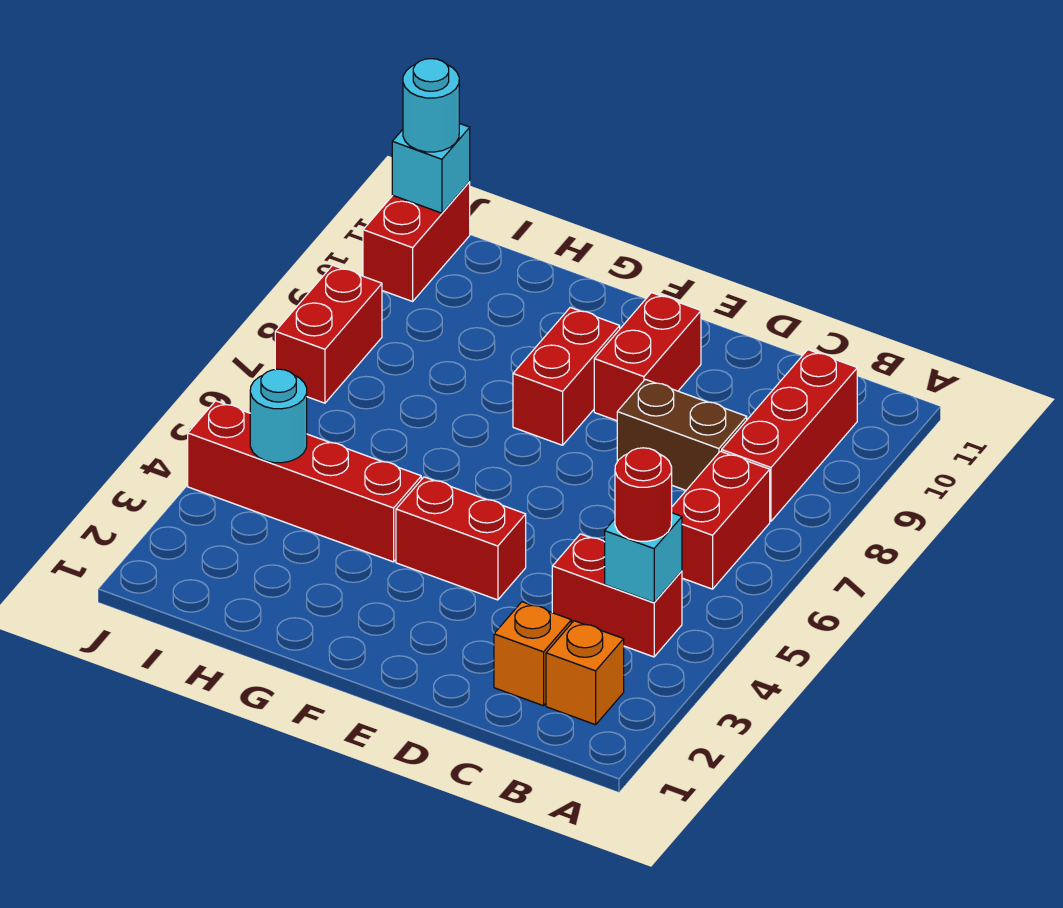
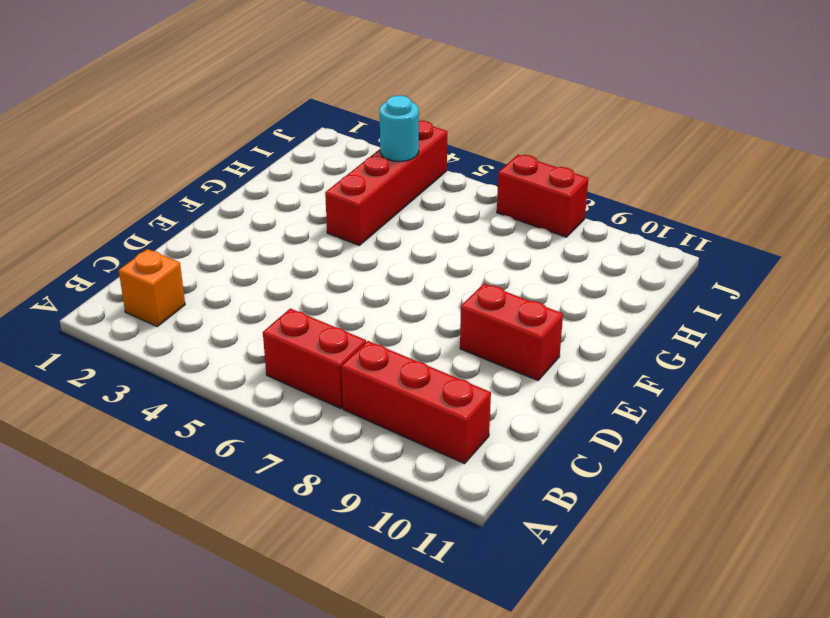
none -> red 1x2 brick [552,534,682,657]
none -> orange 1x1 brick [494,602,571,706]
none -> brown 1x2 brick [617,379,747,490]

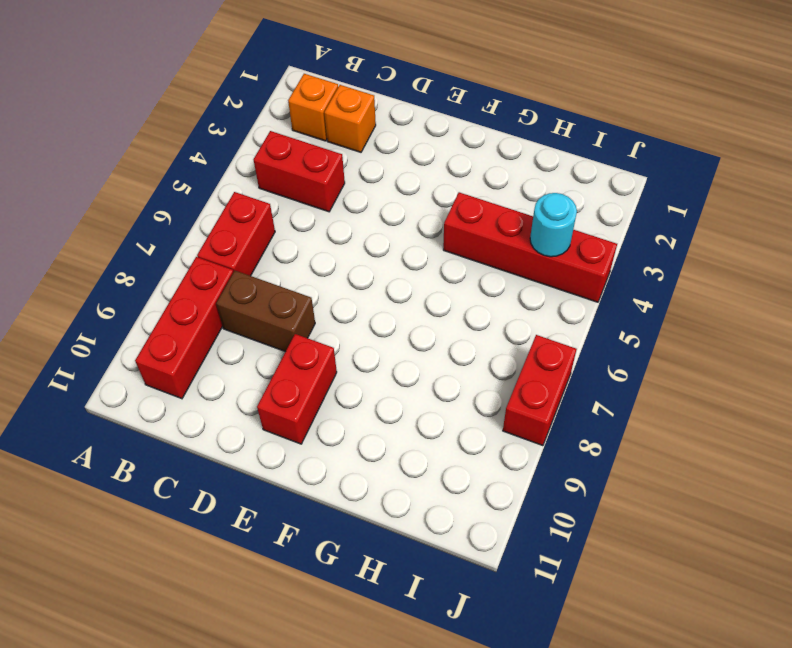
none -> red 1x2 brick [396,477,526,600]
none -> red 1x2 brick [513,307,620,445]
none -> red 1x2 brick [363,182,470,301]

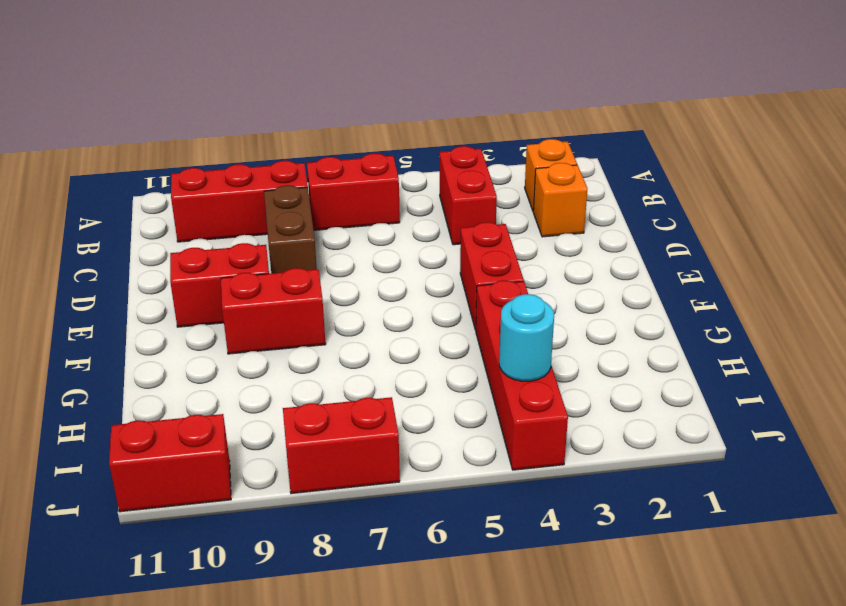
none -> cyan 1x1 brick [605,513,682,602]
none -> cyan 1x1 brick [392,123,470,213]
none -> red 1x1 round brick [615,448,672,541]

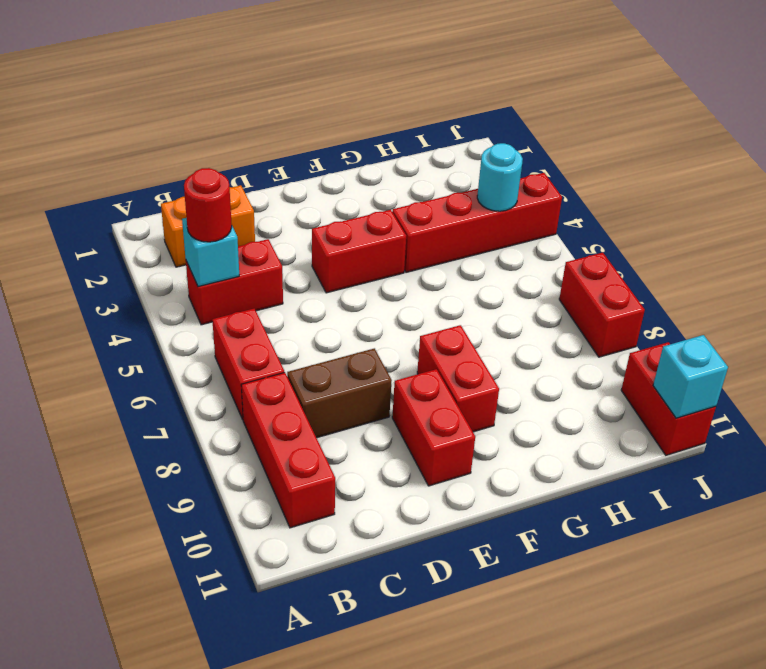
none -> cyan 1x1 round brick [403,59,459,152]

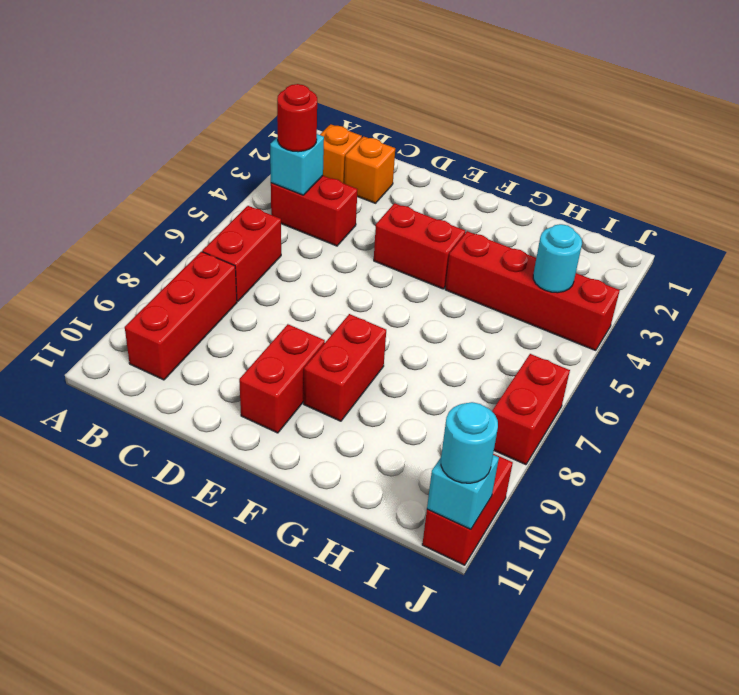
none -> brown 1x2 brick [617,379,747,490]

